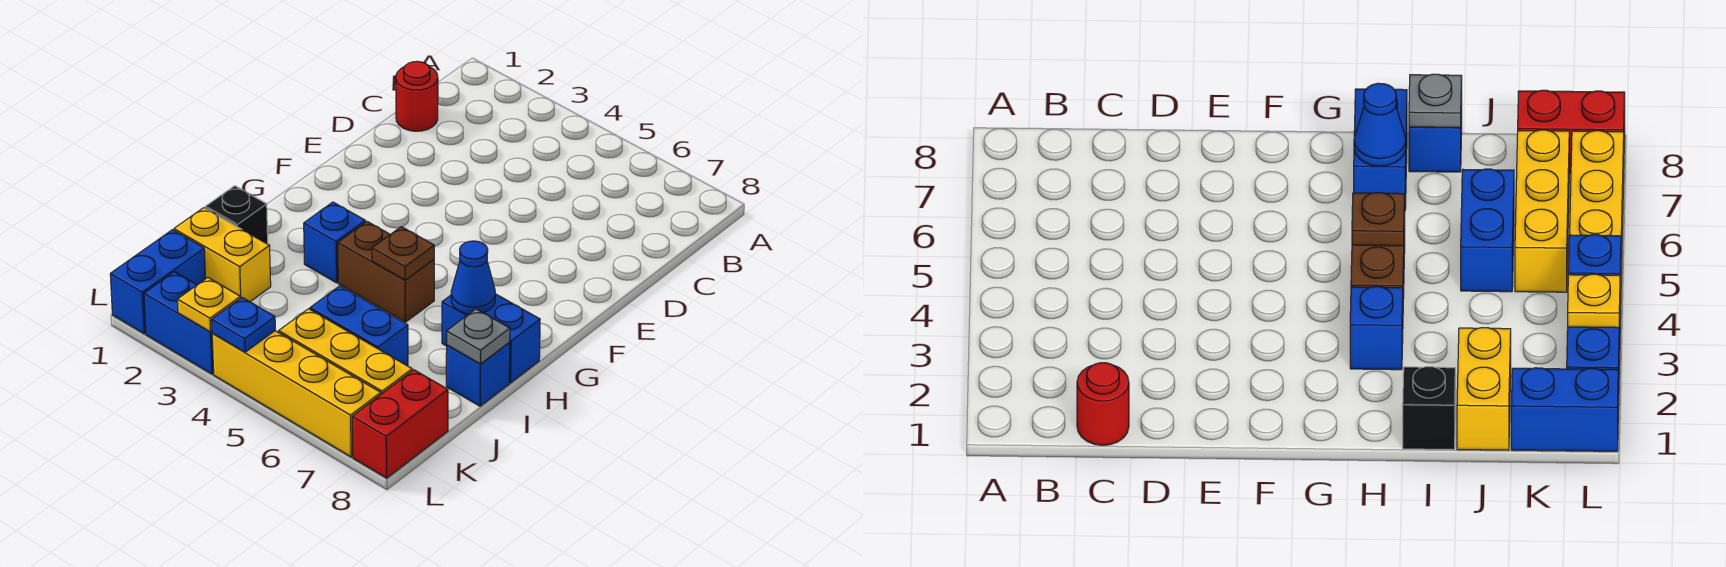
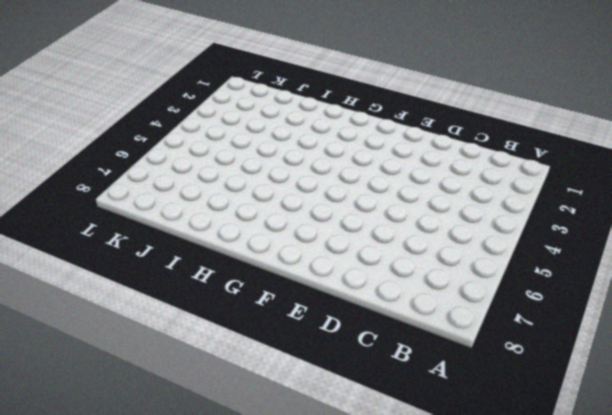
none -> red 1x1 round brick [396,61,438,131]
none -> blue 1x1 brick [304,202,365,283]
none -> brown 1x2 brick [338,222,434,322]

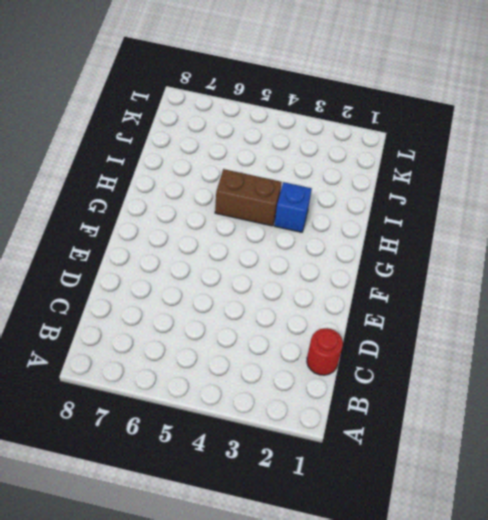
none -> blue 1x2 brick [442,294,540,383]
none -> black 1x1 brick [205,186,268,244]
none -> blue 1x1 brick [446,343,510,406]

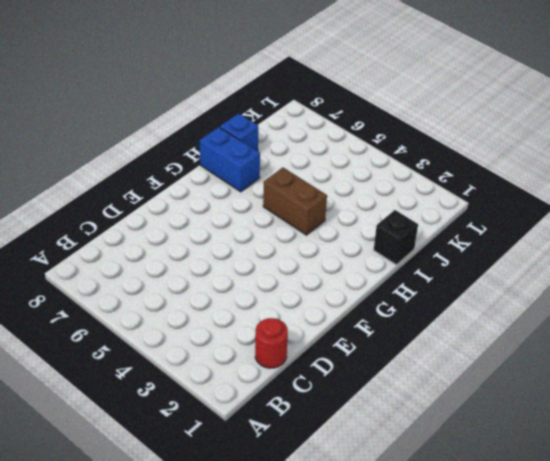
none -> blue 1x1 brick [304,202,365,283]
none -> yellow 1x2 brick [174,208,271,302]
none -> blue 1x2 brick [310,286,408,366]

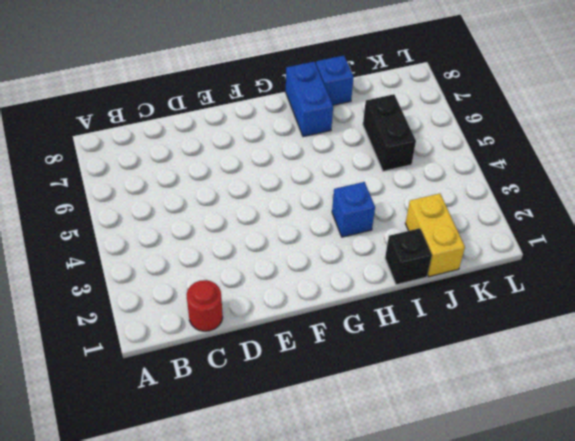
black 1x2 brick [363,94,416,171] -> blue 1x2 brick [310,286,408,366]
none -> brown 1x2 brick [338,222,434,322]
none -> blue 1x2 brick [110,230,206,334]
none -> yellow 1x3 brick [279,309,412,394]

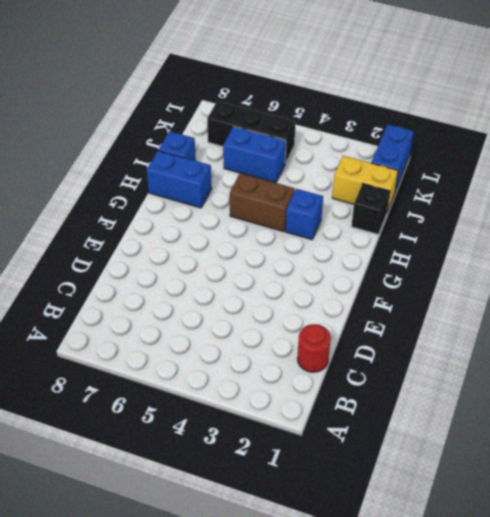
black 1x3 brick [207,101,296,163] -> yellow 1x3 brick [279,309,412,394]
none -> red 1x2 brick [352,370,448,478]
none -> blue 1x2 brick [144,272,214,374]
none -> yellow 1x4 brick [212,331,381,457]

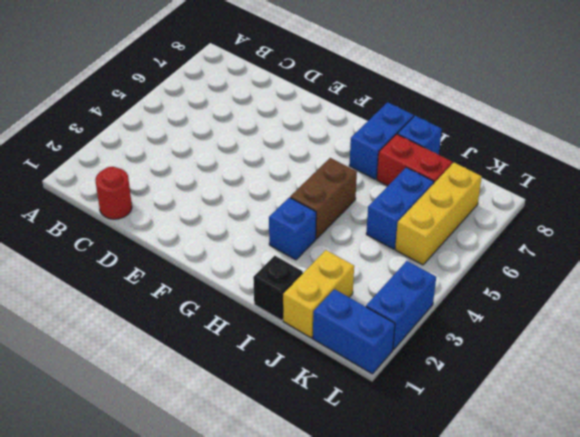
red 1x2 brick [377,134,452,186] -> red 1x2 brick moved to [352,370,448,478]
none -> yellow 1x4 brick [212,331,381,457]
none -> brown 1x1 plate [372,227,434,280]
none -> blue 1x1 cone [451,241,495,314]

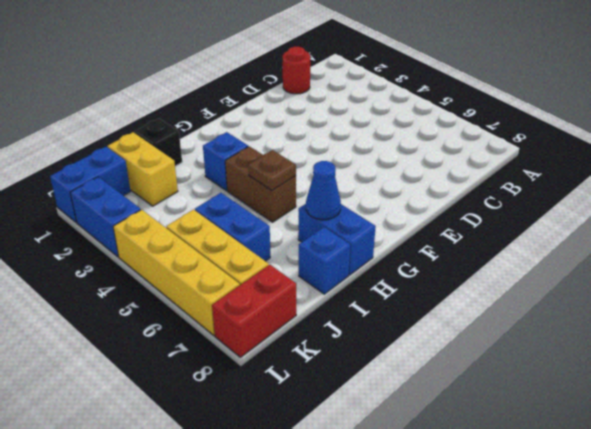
none -> grey 1x1 plate [447,309,510,364]
none -> yellow 1x1 plate [177,278,241,332]
none -> blue 1x1 plate [212,298,275,352]

